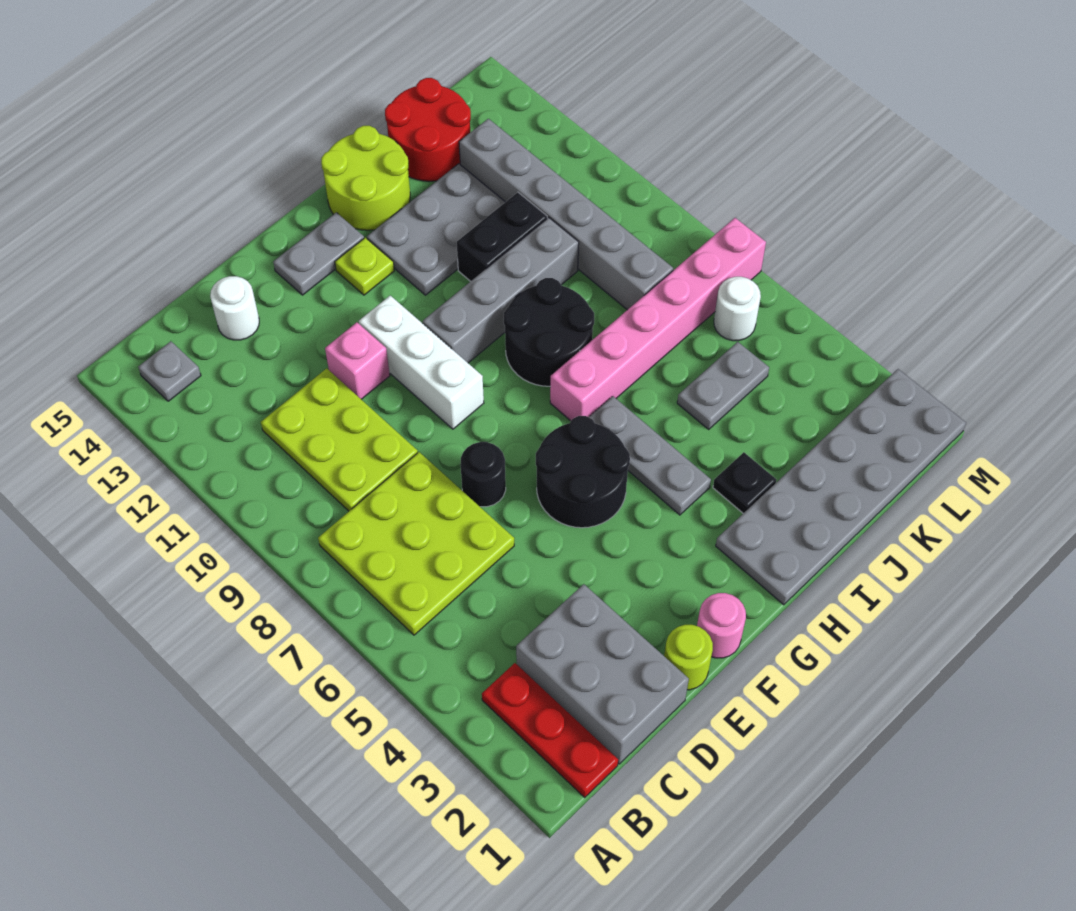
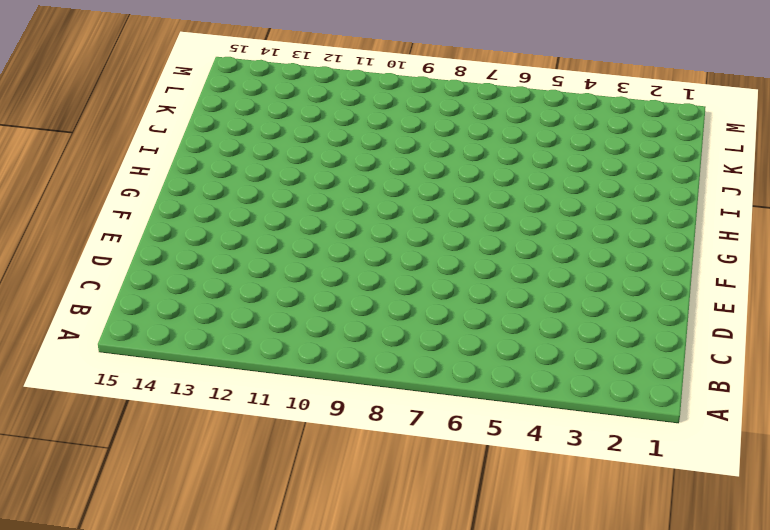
none -> red 1x3 plate [482,663,618,797]
none -> lime 3x3 plate [318,452,514,635]
none -> grey 1x1 plate [138,341,201,401]

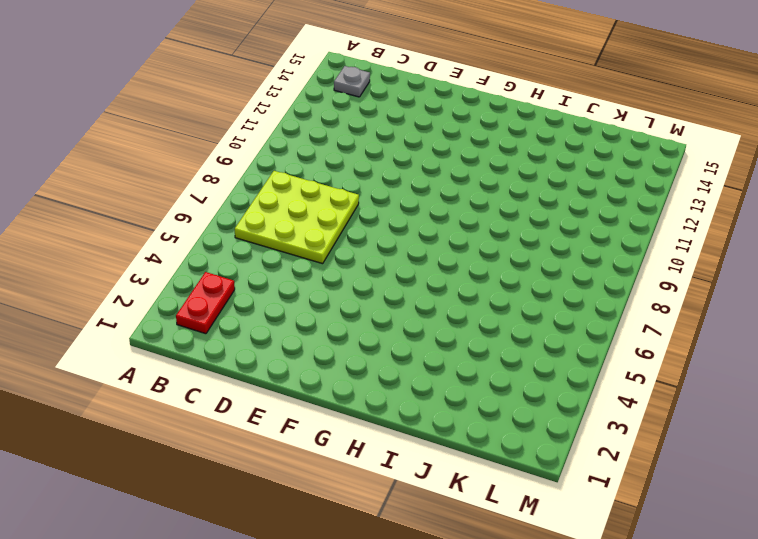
red 1x2 plate [176,272,235,334] -> red 1x3 plate [482,663,618,797]
none -> grey 2x3 brick [516,584,689,764]
none -> lime 2x3 plate [261,368,418,511]
none -> white 1x1 round brick [210,276,259,340]

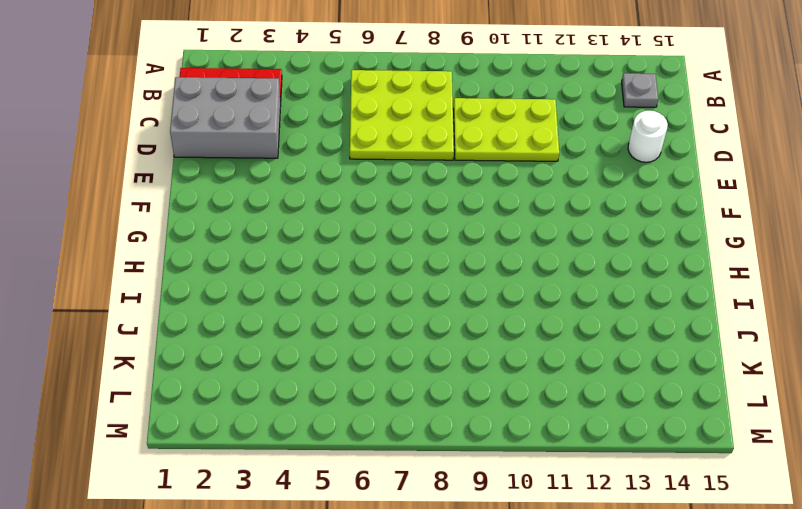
none -> lime 1x1 round brick [664,625,713,690]
none -> black 1x1 round brick [460,442,506,507]
none -> pink 1x1 brick [325,322,390,399]

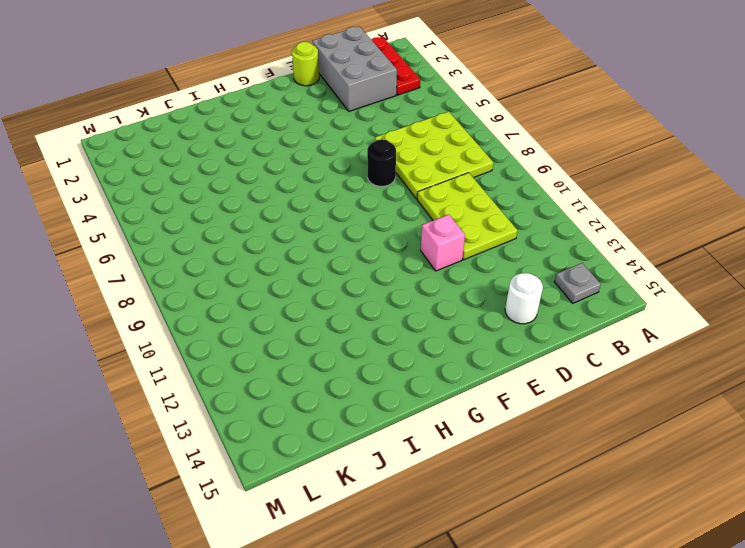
none -> pink 1x1 round brick [697,593,746,658]
none -> black 2x2 round brick [536,416,630,528]
none -> white 1x3 brick [359,296,484,429]

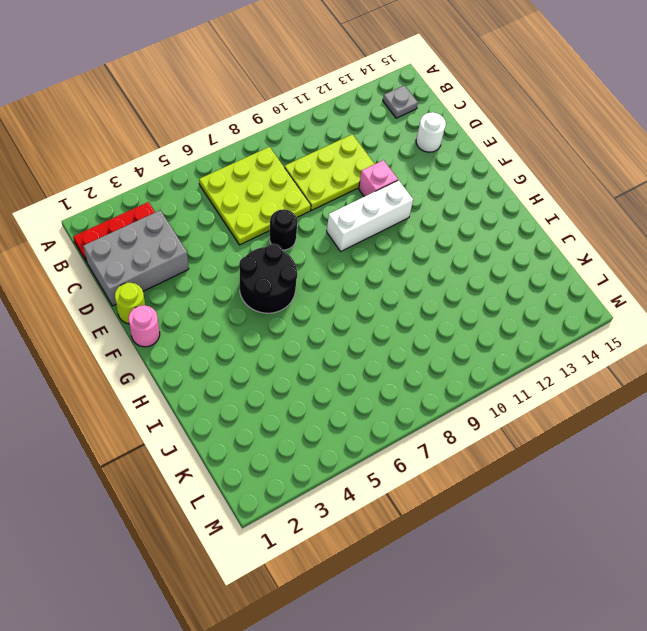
none -> grey 1x2 plate [273,213,364,295]
none -> grey 1x4 brick [423,218,579,363]
none -> lime 1x1 plate [335,238,394,295]

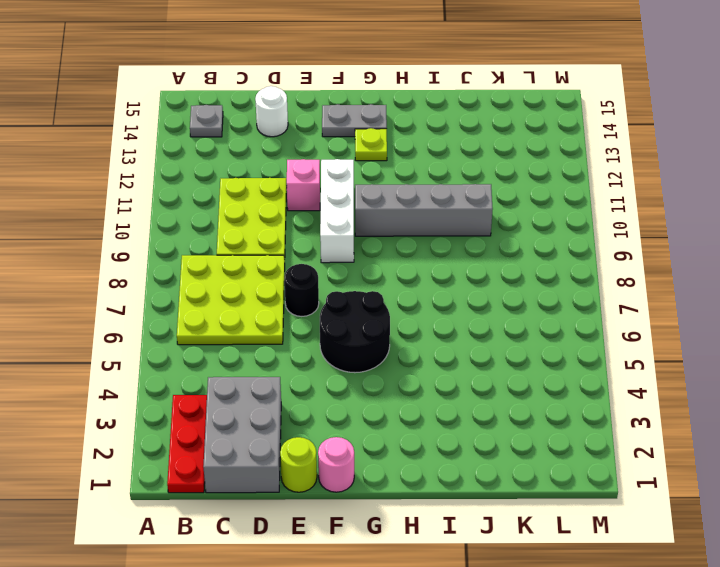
none -> grey 2x6 plate [716,369,966,605]
none -> grey 1x3 plate [589,396,711,515]
none -> pink 1x6 brick [550,218,766,421]

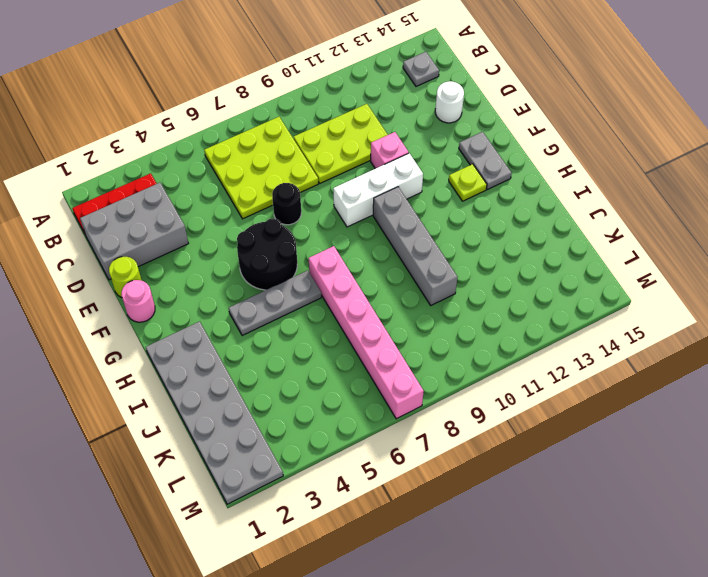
none -> black 2x2 round brick [504,278,594,386]
none -> grey 2x3 plate [367,164,505,295]
none -> lime 2x2 round brick [321,126,410,230]

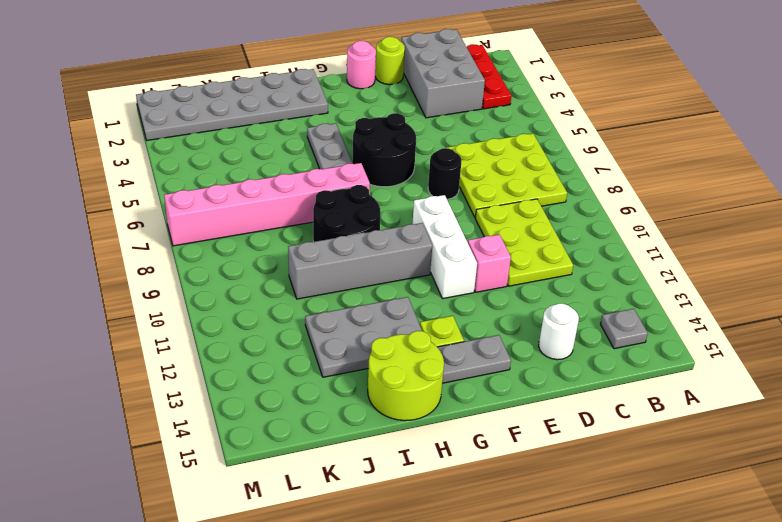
none -> black 1x1 plate [713,452,776,513]
none -> black 1x2 brick [457,192,547,281]
none -> grey 1x2 plate [677,342,769,429]

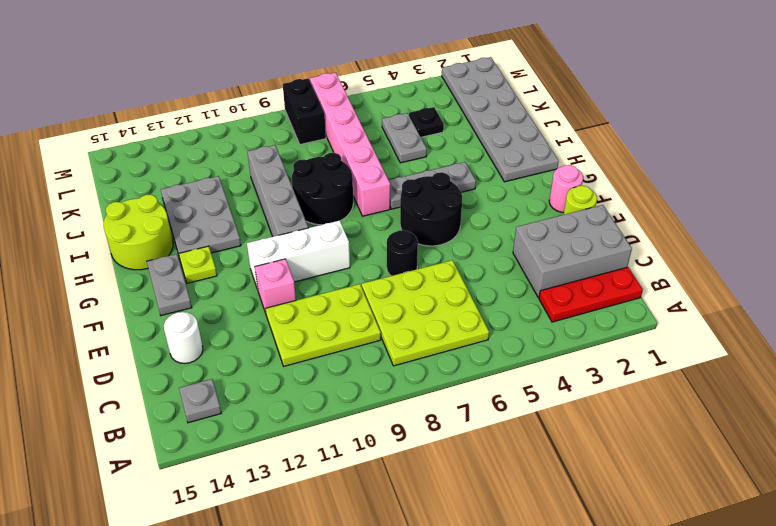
black 1x1 plate [409,107,444,137] -> black 1x1 plate moved to [713,452,776,513]
black 1x2 brick [283,78,326,144] -> black 1x2 brick moved to [457,192,547,281]
none -> red 2x2 round brick [385,78,471,181]
none -> grey 1x6 brick [459,119,673,310]
none -> white 1x1 round brick [714,277,761,341]

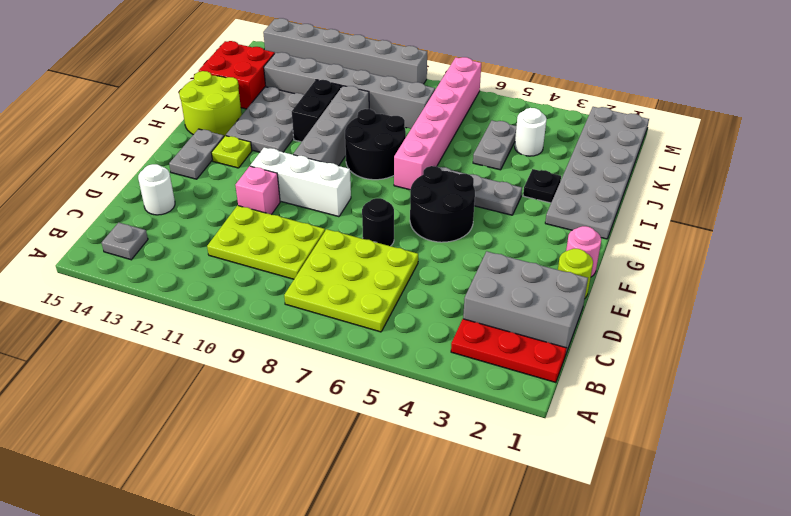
red 2x2 brick [199,41,275,109] -> red 2x2 round brick [385,78,471,181]
white 1x1 round brick [515,108,547,156] -> white 1x1 round brick moved to [714,277,761,341]
grey 1x6 brick [263,18,427,84] -> none

